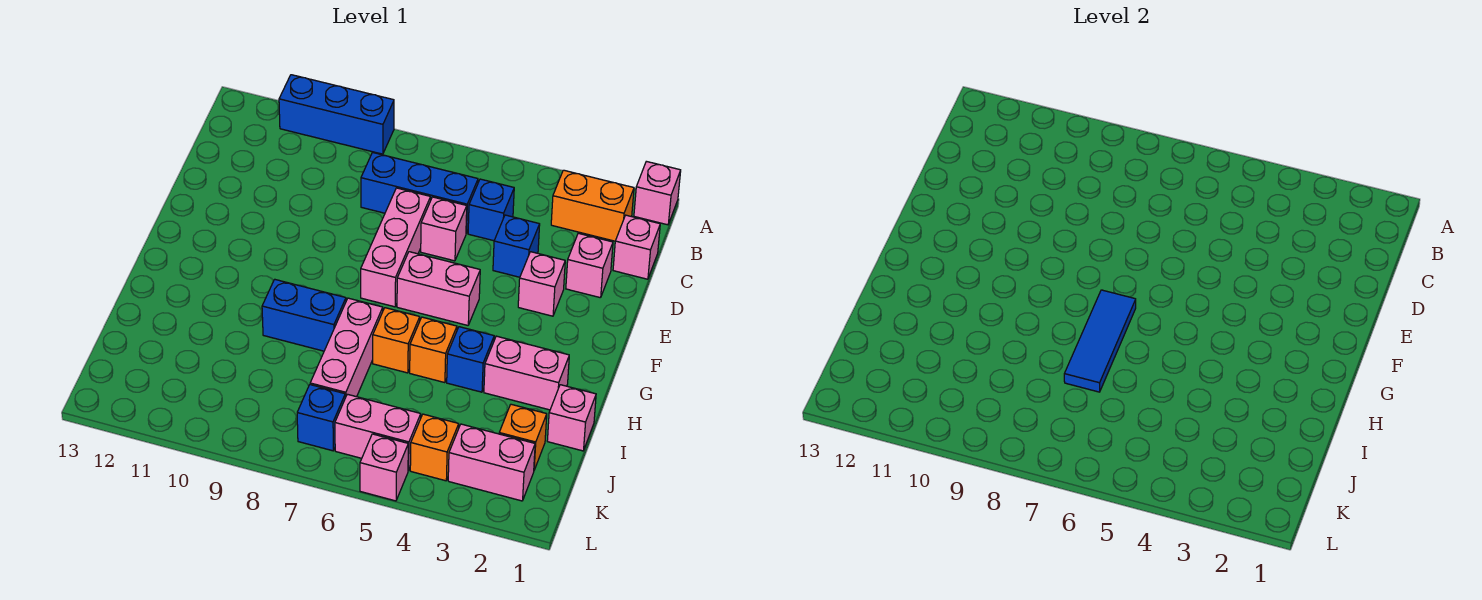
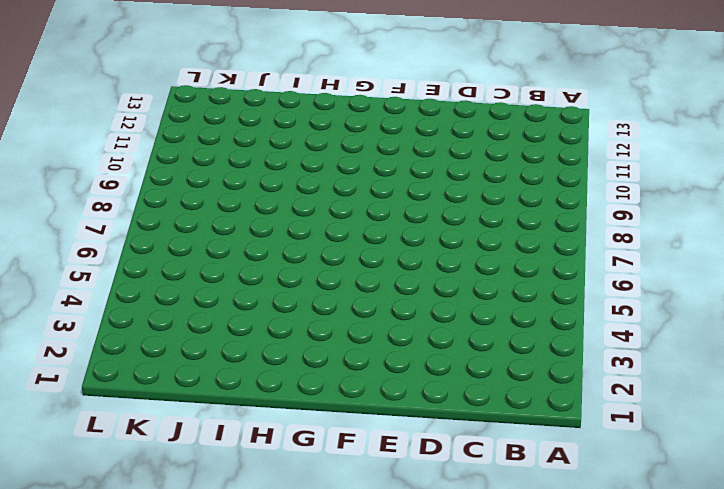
none -> pink 1x1 brick [634,161,681,225]
none -> blue 1x3 brick [279,75,394,154]
none -> orange 1x2 brick [551,170,634,241]

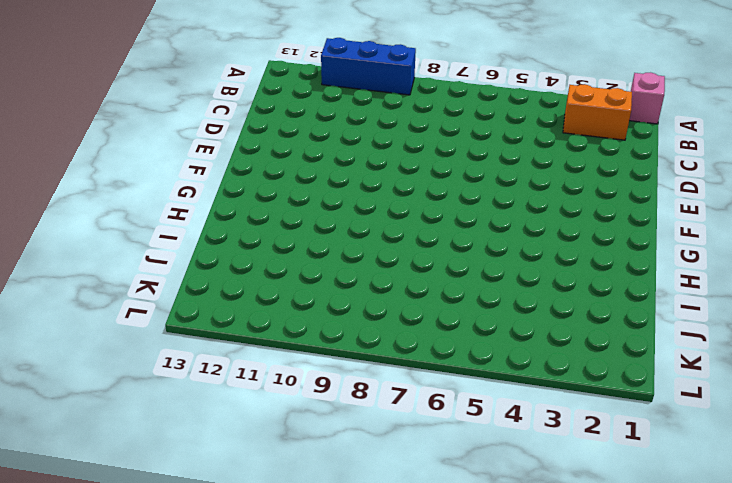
none -> pink 1x1 brick [613,215,660,279]
none -> blue 1x1 brick [468,179,514,241]
none -> blue 1x3 brick [361,153,478,233]

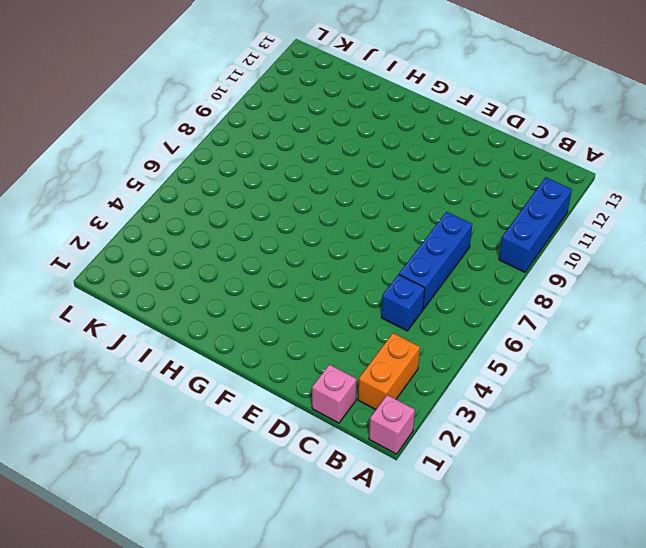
none -> pink 1x1 brick [566,233,613,298]
none -> blue 1x1 brick [493,215,540,277]
none -> pink 1x1 brick [421,197,467,261]

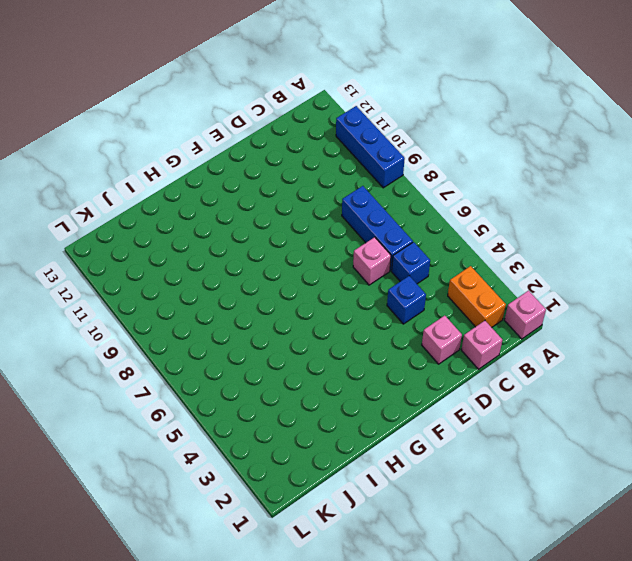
none -> pink 1x3 brick [361,188,431,307]
none -> pink 1x1 brick [518,252,565,316]
none -> pink 1x2 brick [397,252,480,325]

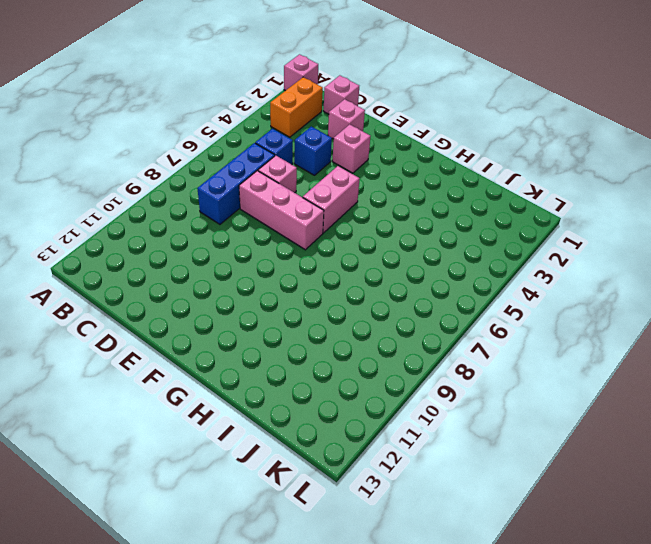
none -> blue 1x3 brick [279,75,394,154]
none -> pink 1x2 brick [484,336,569,410]
none -> blue 1x1 brick [447,327,494,392]

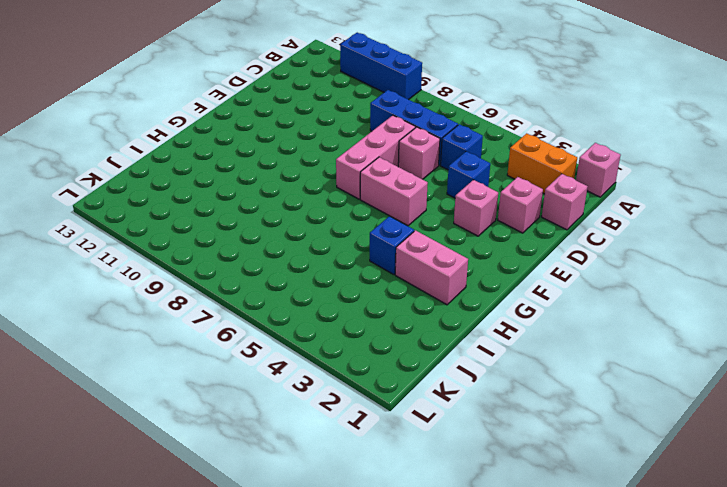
none -> orange 1x1 brick [410,317,457,383]
none -> orange 1x1 brick [373,308,420,373]
none -> pink 1x3 brick [310,298,383,398]

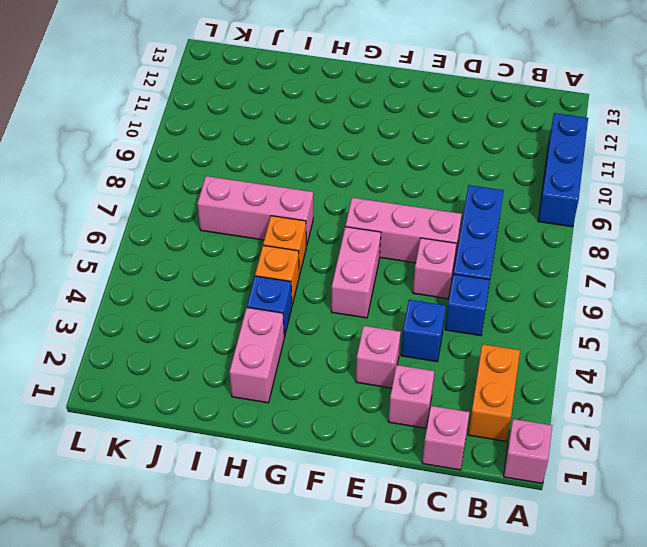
none -> blue 1x2 brick [262,279,346,351]
none -> pink 1x1 brick [547,385,596,451]
none -> orange 1x1 brick [499,404,547,470]

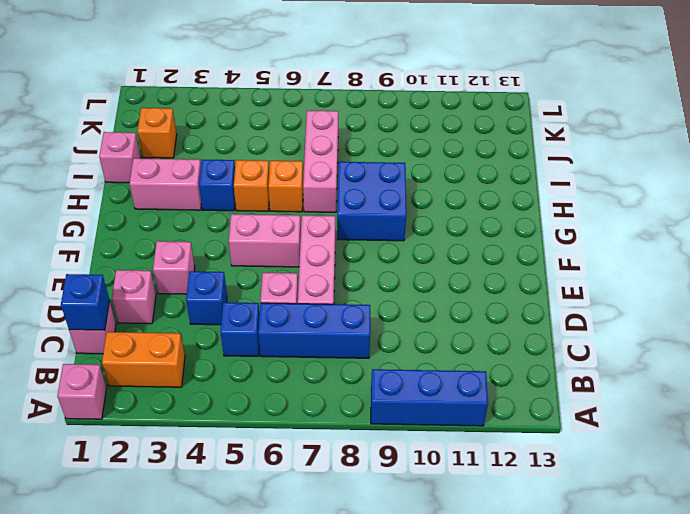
blue 1x1 brick [61,274,110,330] -> blue 1x1 brick moved to [297,385,345,451]
blue 2x2 brick [337,162,406,241] -> blue 1x2 brick [262,279,346,351]
none -> pink 1x2 brick [448,424,535,501]
none -> orange 1x1 brick [410,414,459,481]
none -> pink 1x2 brick [335,394,421,471]

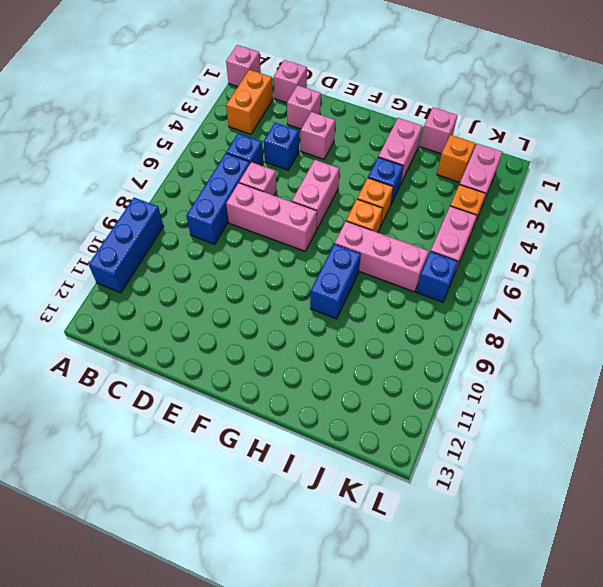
none -> pink 1x1 brick [360,434,408,501]
none -> blue 1x3 tile [1064,290,1136,392]

